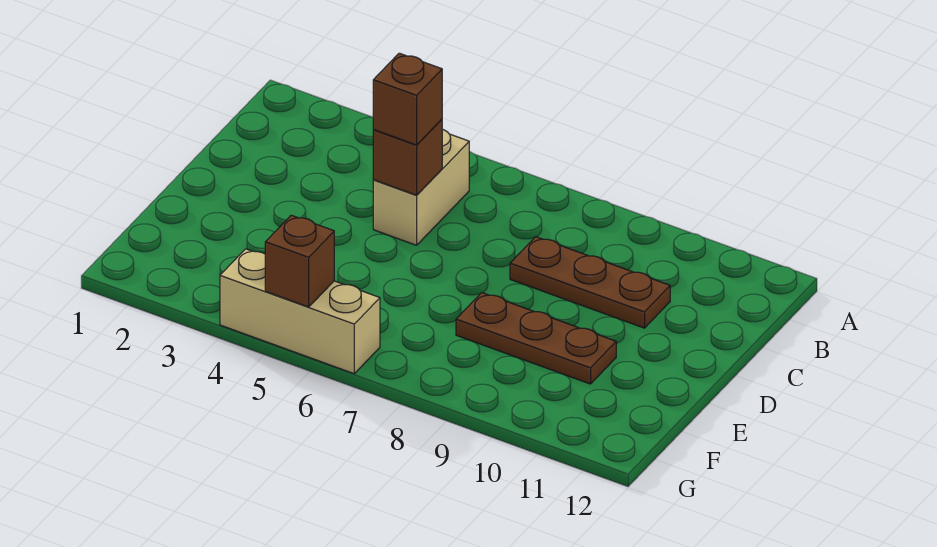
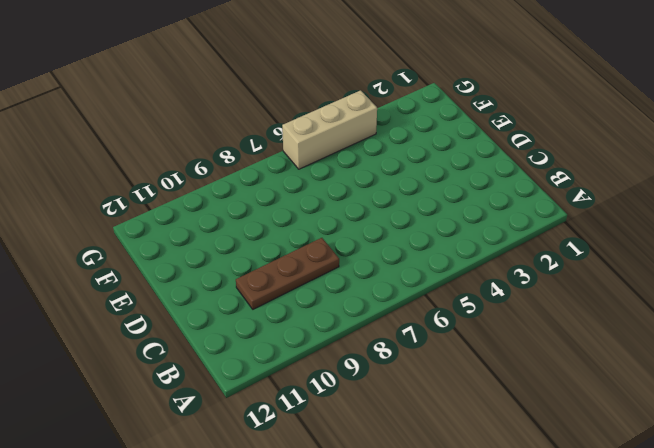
none -> tan 1x2 brick [373,129,469,245]
none -> brown 1x3 plate [456,293,616,384]

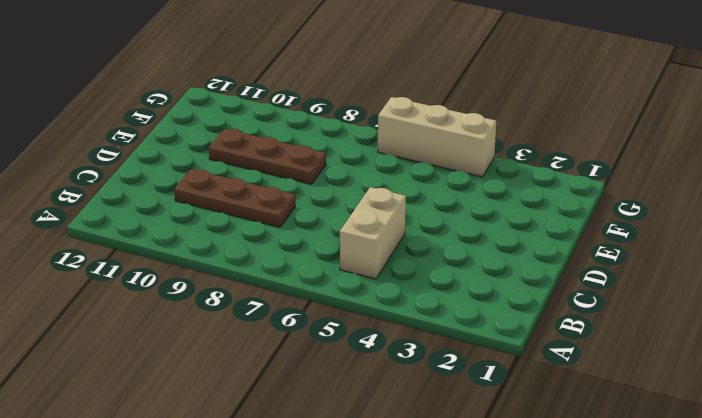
none -> brown 1x1 brick [373,119,442,195]
none -> brown 1x1 brick [265,215,334,307]

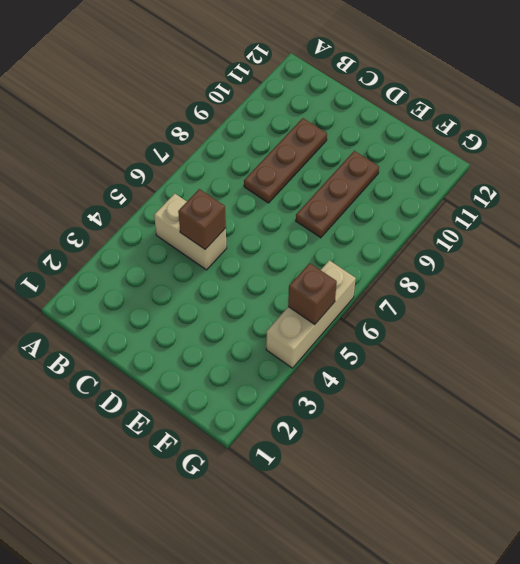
none -> brown 1x1 brick [373,53,442,145]

